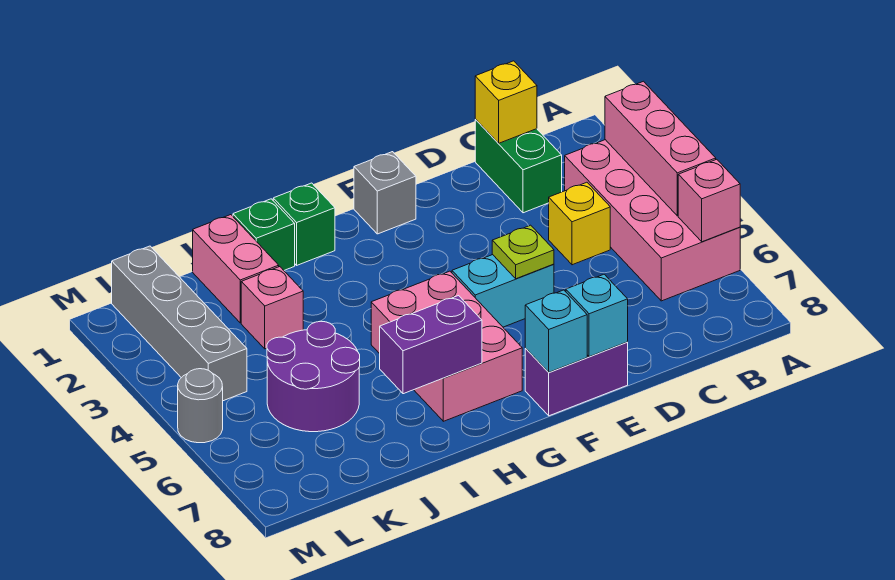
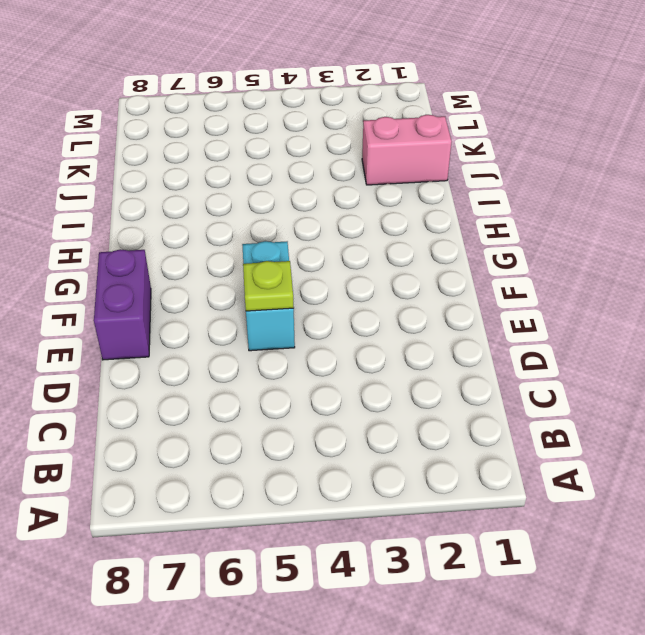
none -> pink 2x4 brick [565,140,740,301]
none -> green 1x2 brick [475,120,562,213]
none -> yellow 1x1 brick [549,182,610,265]

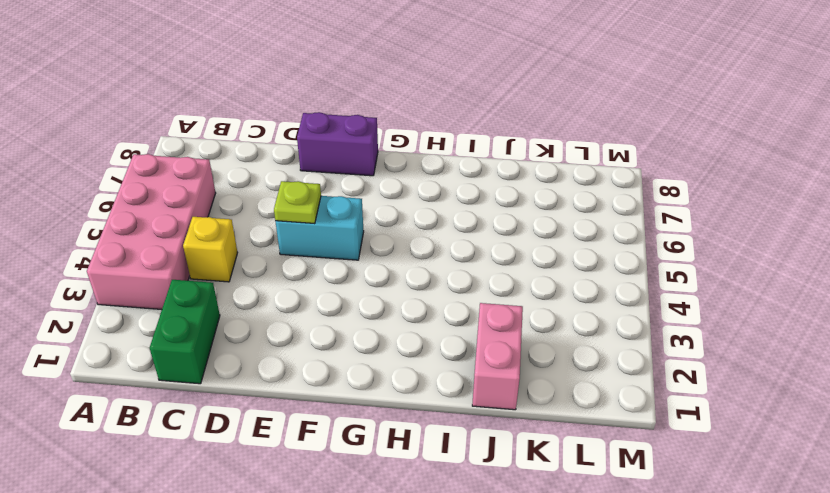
none -> grey 1x1 brick [354,152,416,234]
none -> pink 2x3 brick [371,271,522,421]
none -> green 1x1 brick [273,183,335,265]

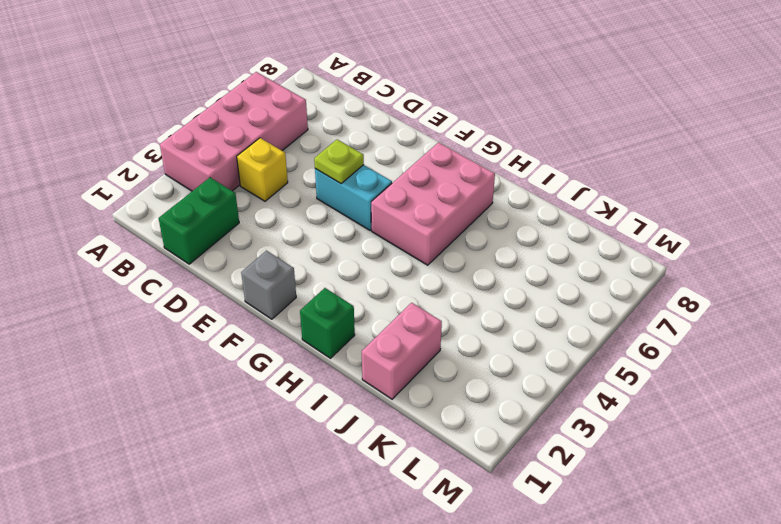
none -> purple 1x2 brick [525,342,628,416]
none -> green 1x1 brick [233,199,295,270]
none -> pink 1x1 brick [241,267,303,349]

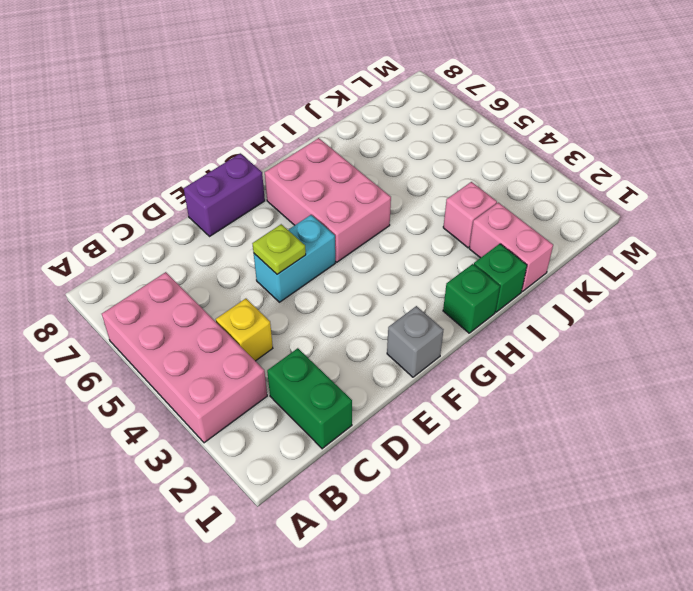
none -> purple 2x2 round brick [267,321,360,432]
none -> grey 1x4 brick [112,246,247,401]
none -> grey 1x1 round brick [178,369,223,443]

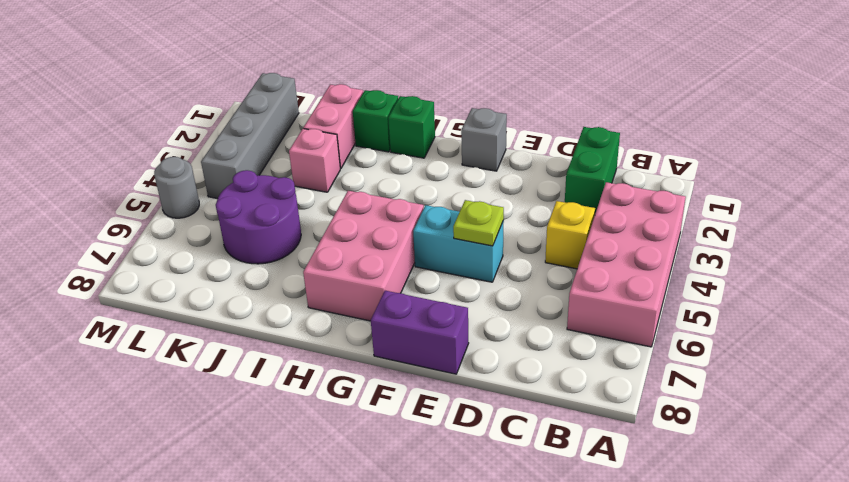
none -> pink 1x3 brick [605,81,716,216]
none -> pink 1x1 brick [678,159,740,242]
none -> yellow 1x1 brick [475,61,537,143]

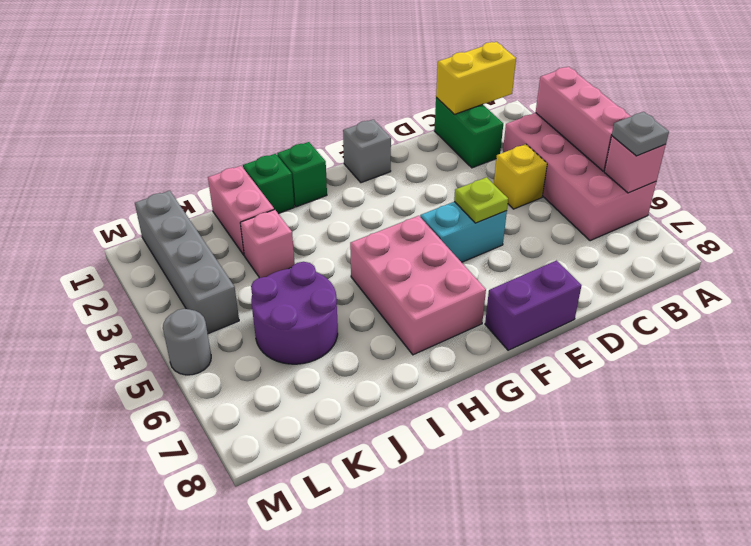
grey 1x1 plate [612,112,669,156] -> none
yellow 1x2 brick [436,42,516,114] -> yellow 1x1 brick [475,61,537,143]
none -> cyan 1x1 brick [566,274,628,357]
none -> cyan 1x1 brick [525,290,587,372]
none -> purple 1x2 brick [380,296,482,394]

